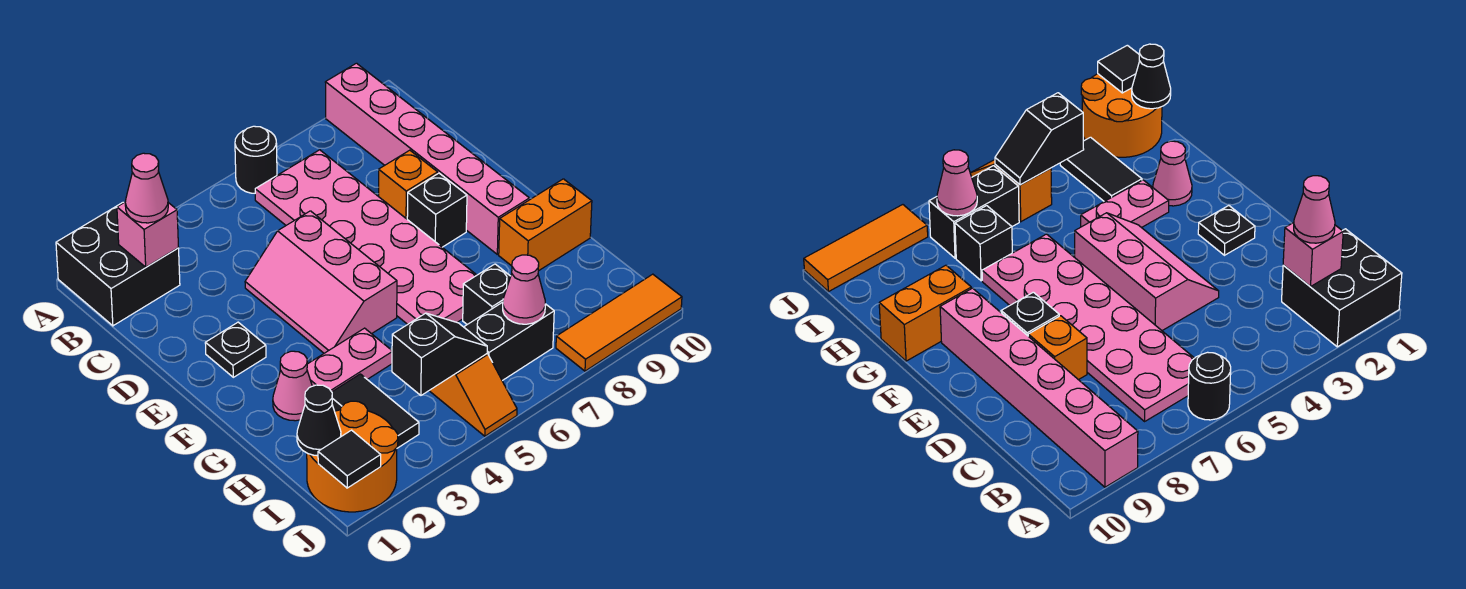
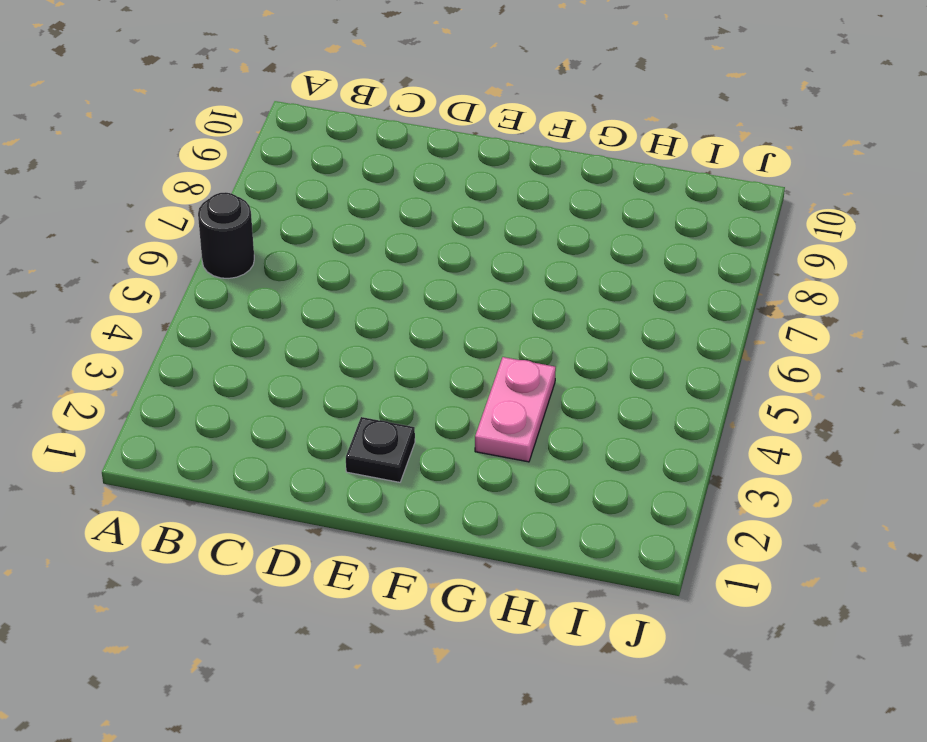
none -> black 2x2 brick [56,202,180,326]
none -> pink 1x6 brick [325,63,529,254]
none -> pink 2x6 plate [255,150,477,324]

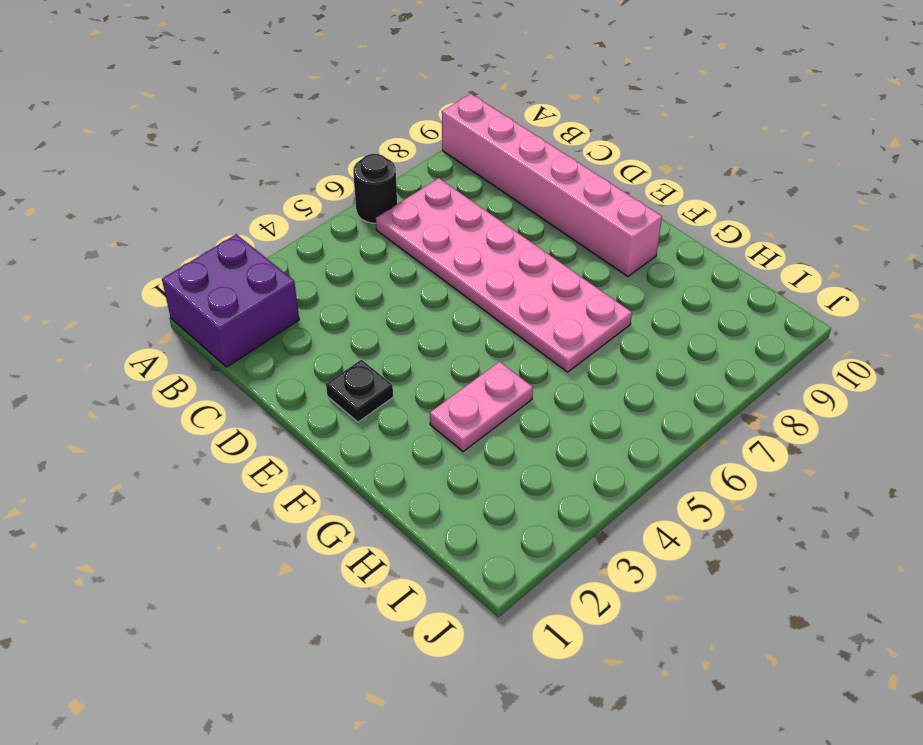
purple 2x2 brick [162,234,299,367] -> black 2x2 brick [56,202,180,326]
none -> pink 2x3 slope [245,211,397,353]
none -> orange 1x1 brick [378,150,438,219]
none -> black 1x1 brick [407,173,467,247]

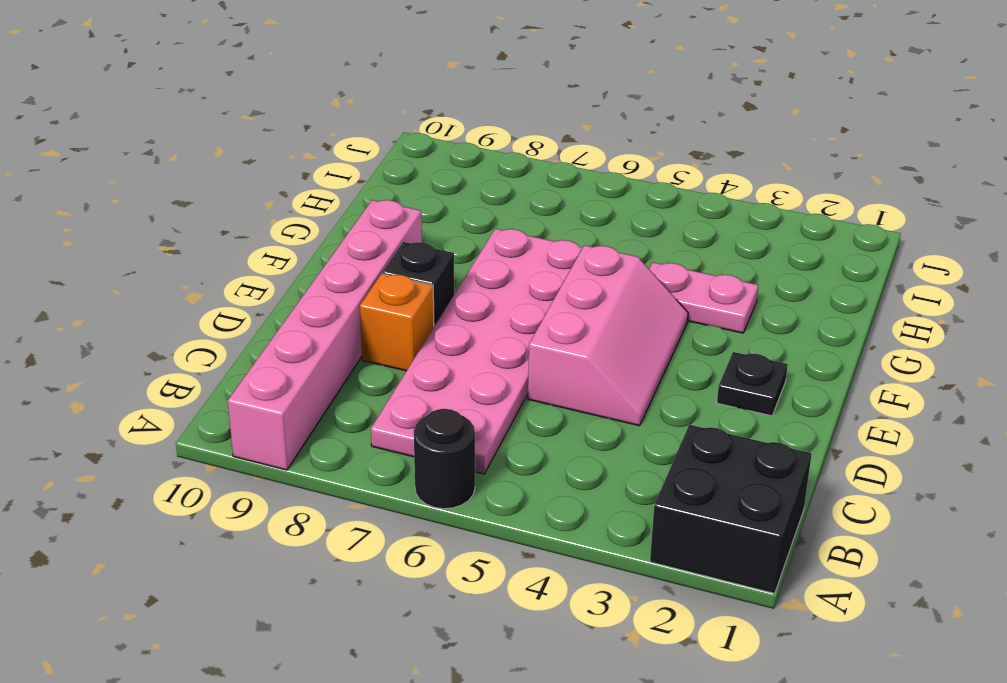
none -> pink 1x1 cone [273,351,312,421]
none -> orange 1x2 brick [499,179,592,271]
none -> black 1x2 tile [332,374,419,448]

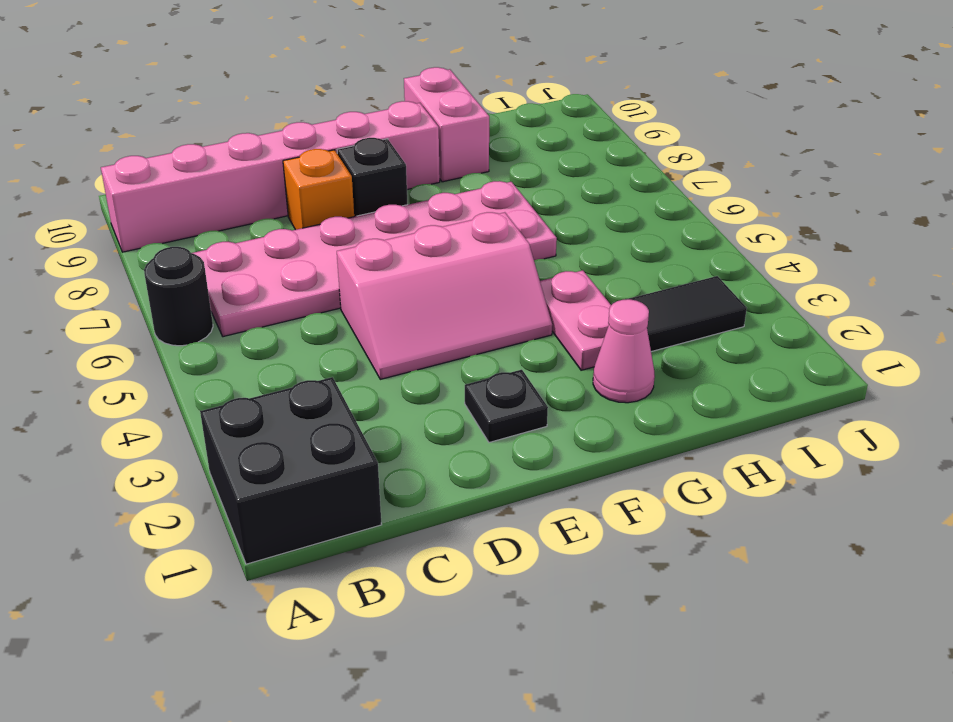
pink 1x2 brick [404,67,489,182] -> orange 1x2 brick [499,179,592,271]
none -> black 1x1 brick [463,264,511,324]
none -> orange 2x2 round brick [307,401,398,512]
none -> orange 1x2 slope [429,354,517,436]

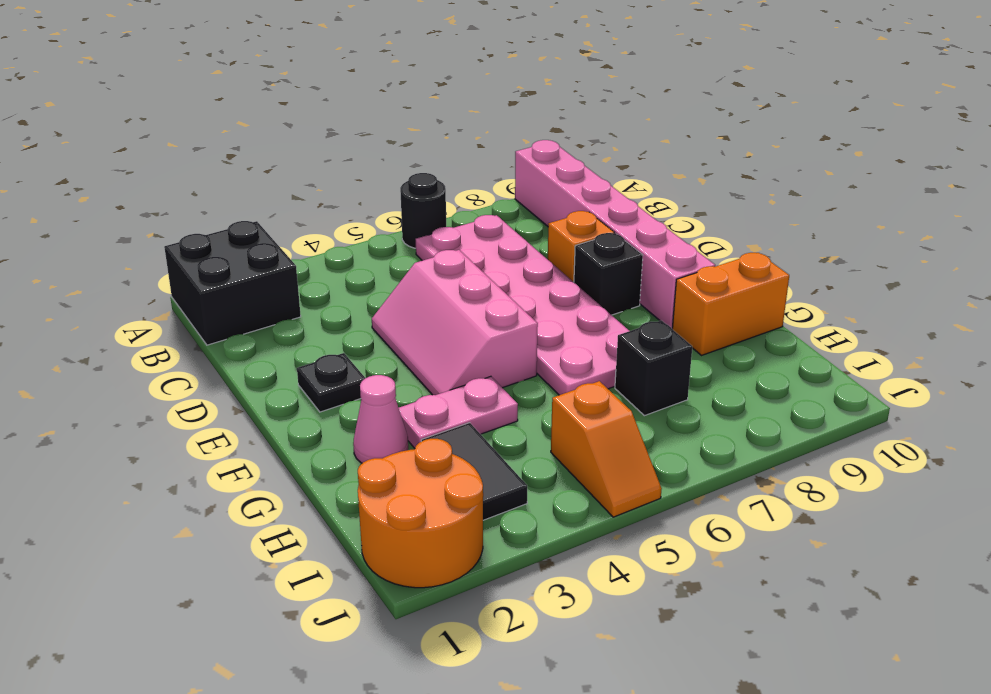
none -> black 1x2 brick [464,302,554,381]
none -> orange 1x3 tile [556,274,682,371]
none -> pink 1x1 brick [117,202,179,267]

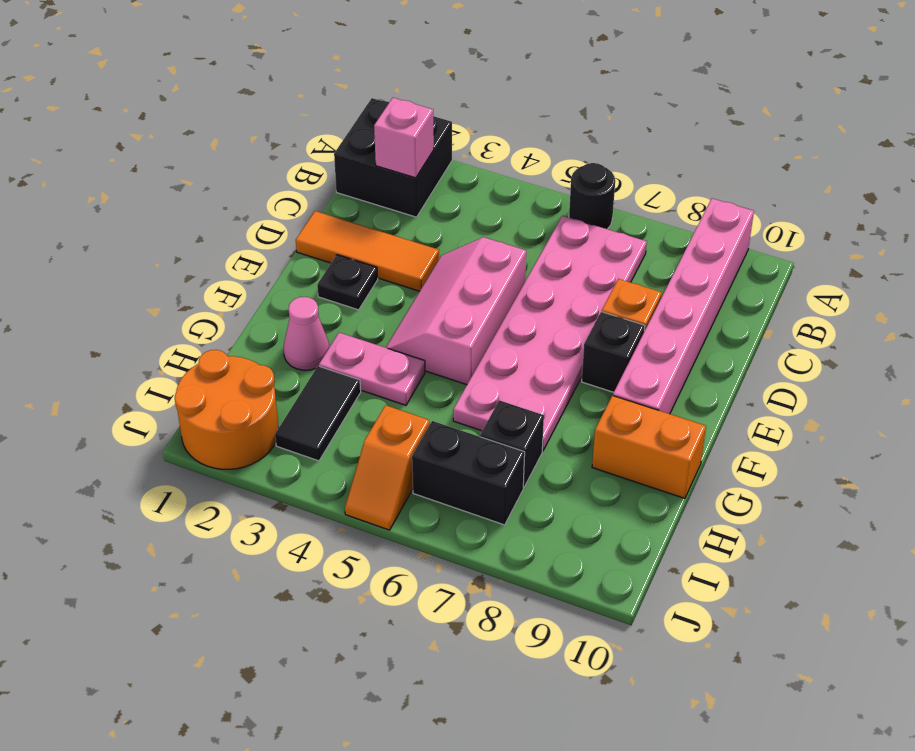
orange 1x3 tile [296,211,439,291] -> orange 1x3 tile moved to [556,274,682,371]
none -> black 1x1 cone [297,385,341,456]
none -> black 1x2 slope [392,313,487,395]
none -> pink 1x1 cone [503,255,545,324]

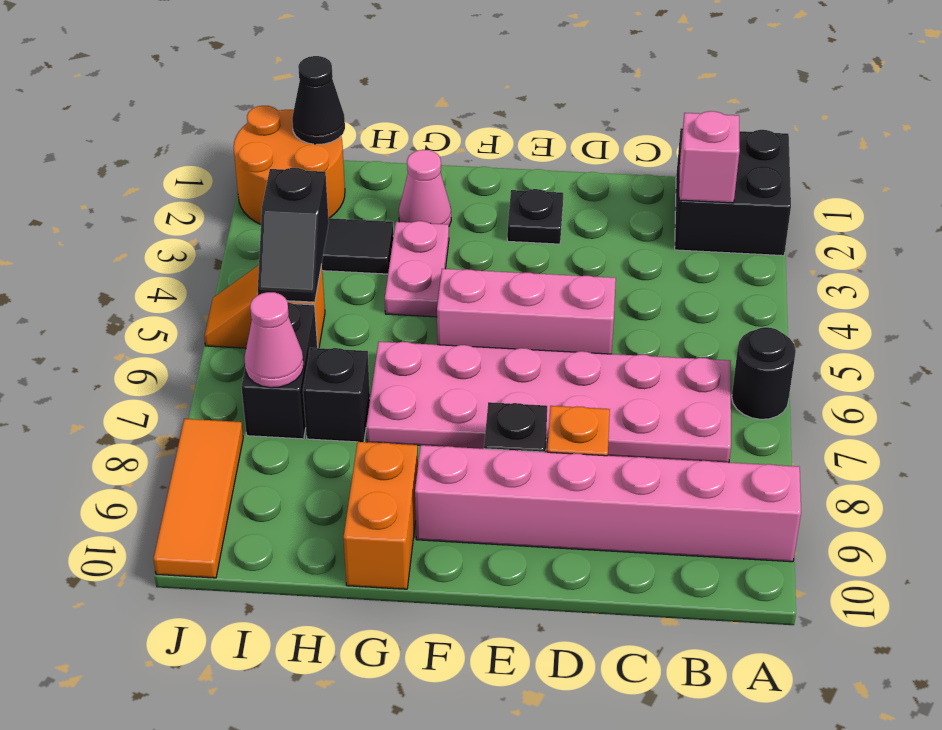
none -> black 1x1 tile [318,430,381,488]
none -> pink 1x1 cone [125,153,168,223]

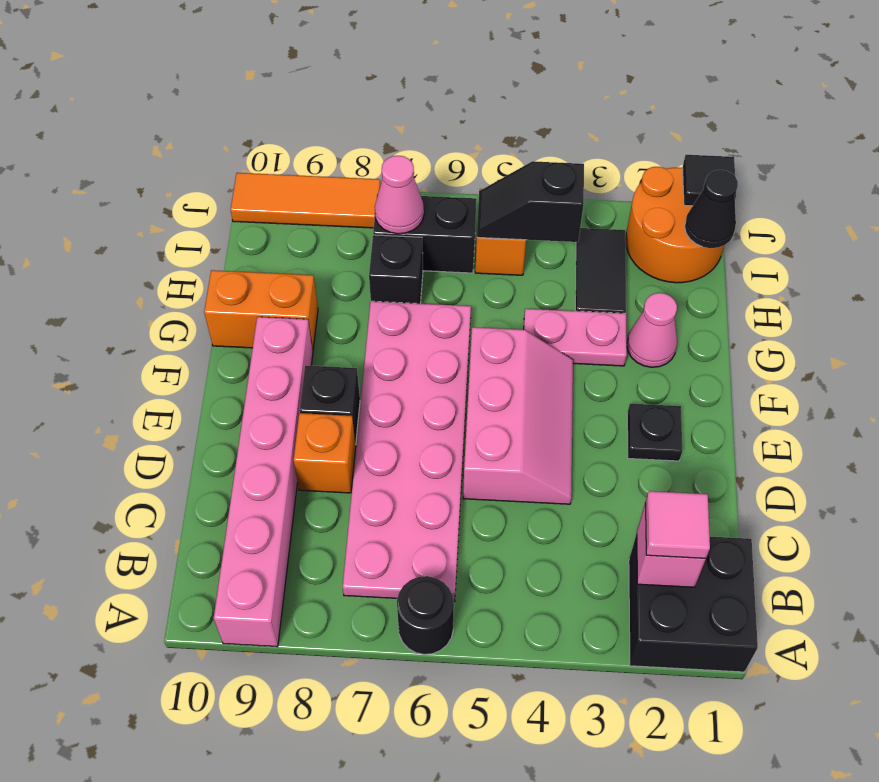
pink 1x1 tile [646,491,710,558] -> pink 1x1 cone [125,153,168,223]

